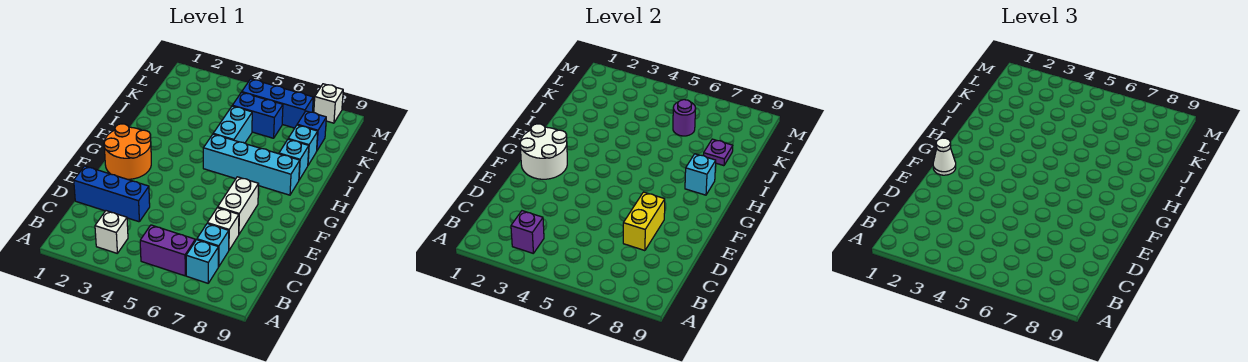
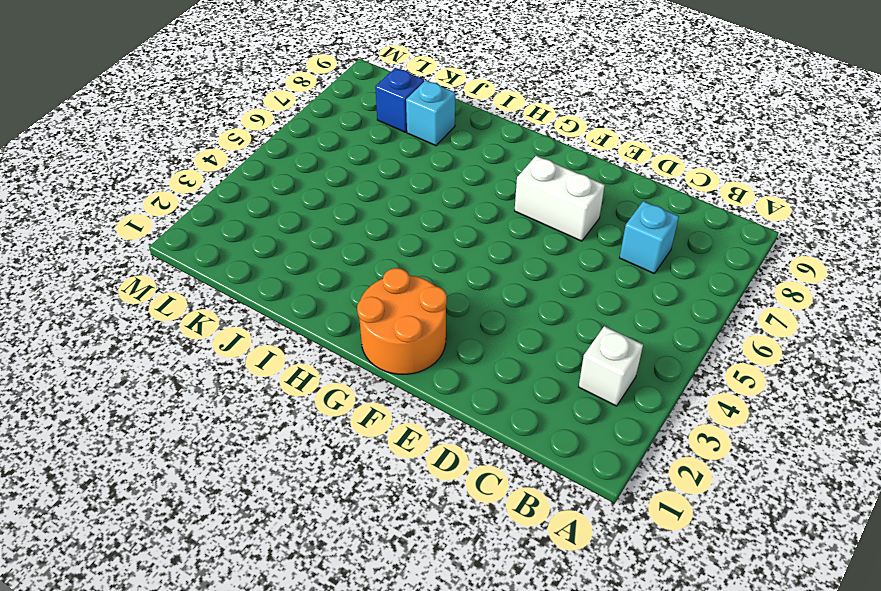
none -> purple 1x2 brick [140,225,195,276]
none -> cyan 1x1 brick [186,240,218,283]
none -> blue 1x3 brick [74,166,150,222]

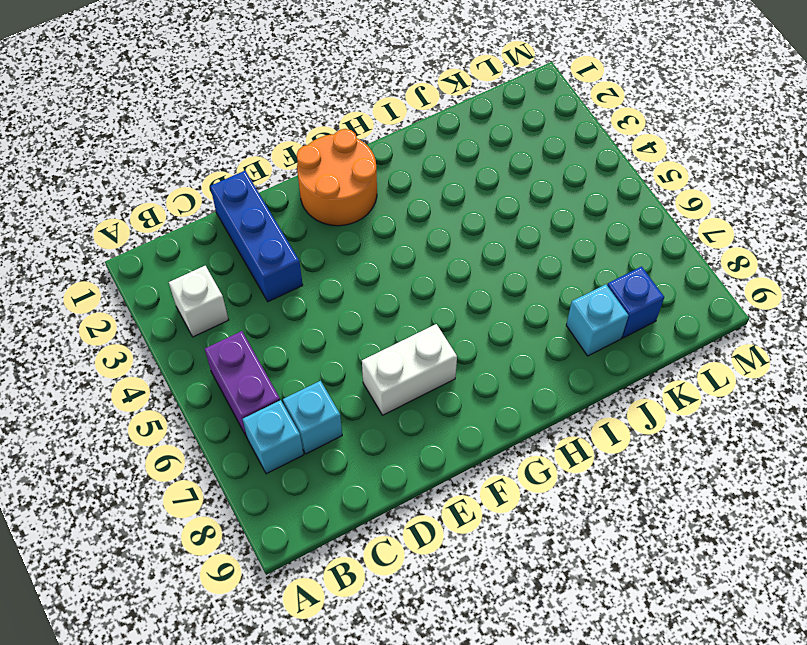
none -> white 1x1 brick [207,208,239,250]
none -> cyan 1x4 brick [203,134,300,195]
none -> cyan 1x2 brick [213,106,252,143]

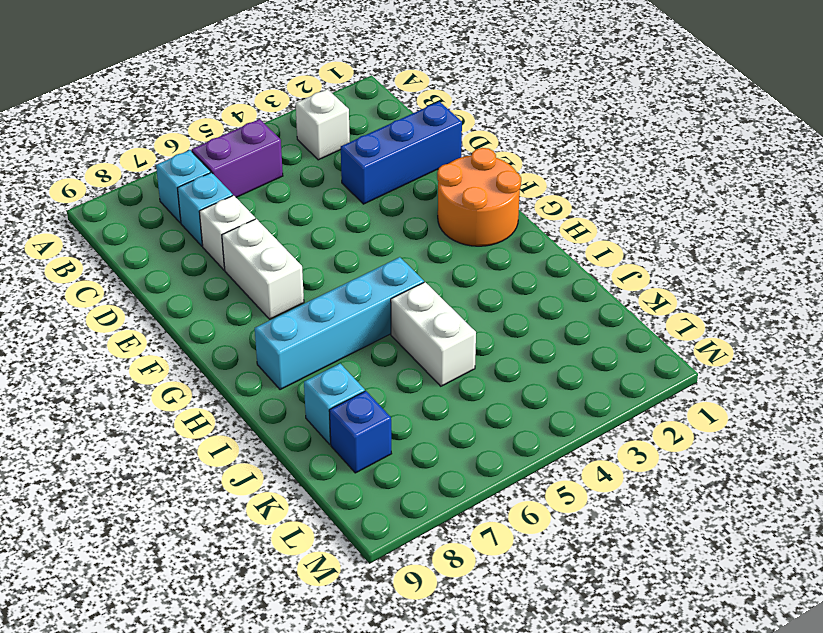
white 1x2 brick [391,282,476,386] -> cyan 1x2 brick [213,106,252,143]
none -> cyan 1x1 brick [279,139,309,180]
none -> blue 1x2 brick [232,92,283,138]
none -> blue 1x3 brick [242,79,313,128]

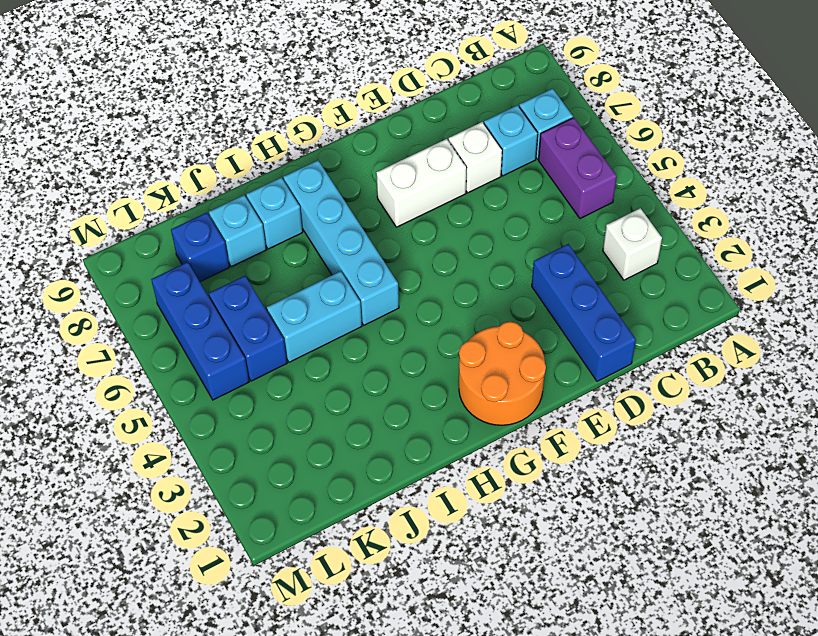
none -> white 1x1 brick [314,84,343,123]
none -> purple 1x1 brick [511,211,544,253]
none -> yellow 1x2 brick [623,192,665,251]

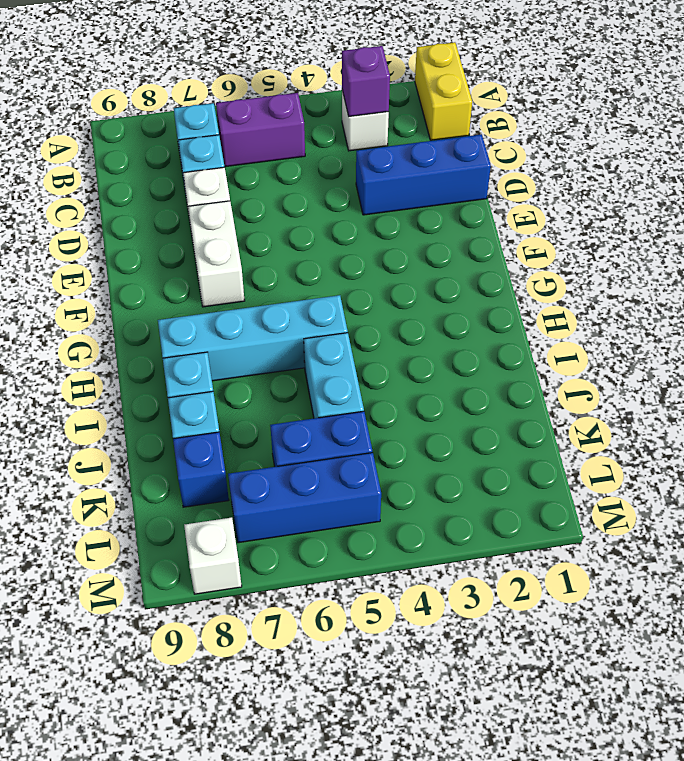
yellow 1x2 brick [415,42,472,140] -> yellow 1x2 brick moved to [623,192,665,251]
none -> orange 2x2 round brick [104,124,151,179]
none -> white 2x2 round brick [520,124,567,179]
none -> cyan 1x1 brick [685,154,716,195]

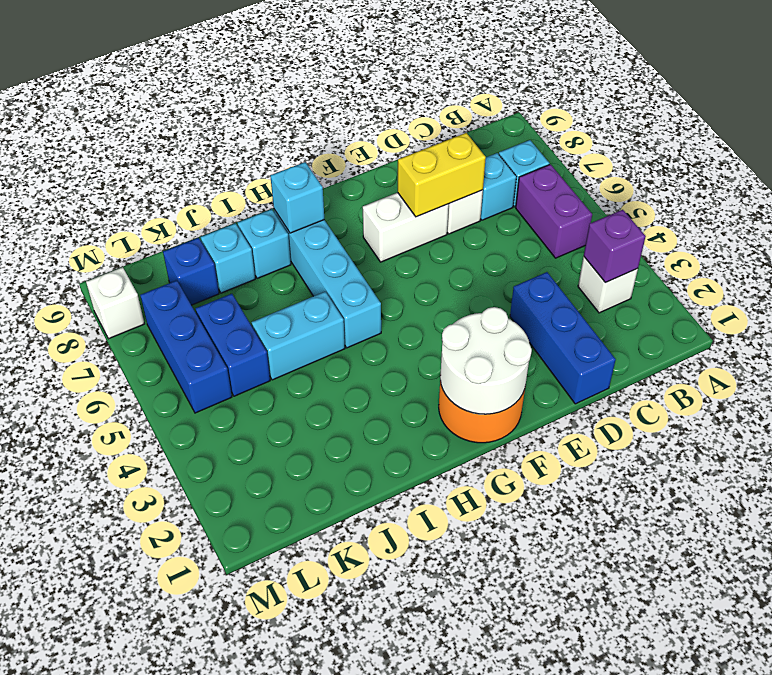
none -> purple 1x1 plate [703,139,733,166]
none -> purple 1x1 round brick [673,100,696,136]
none -> white 1x1 cone [933,138,956,175]

